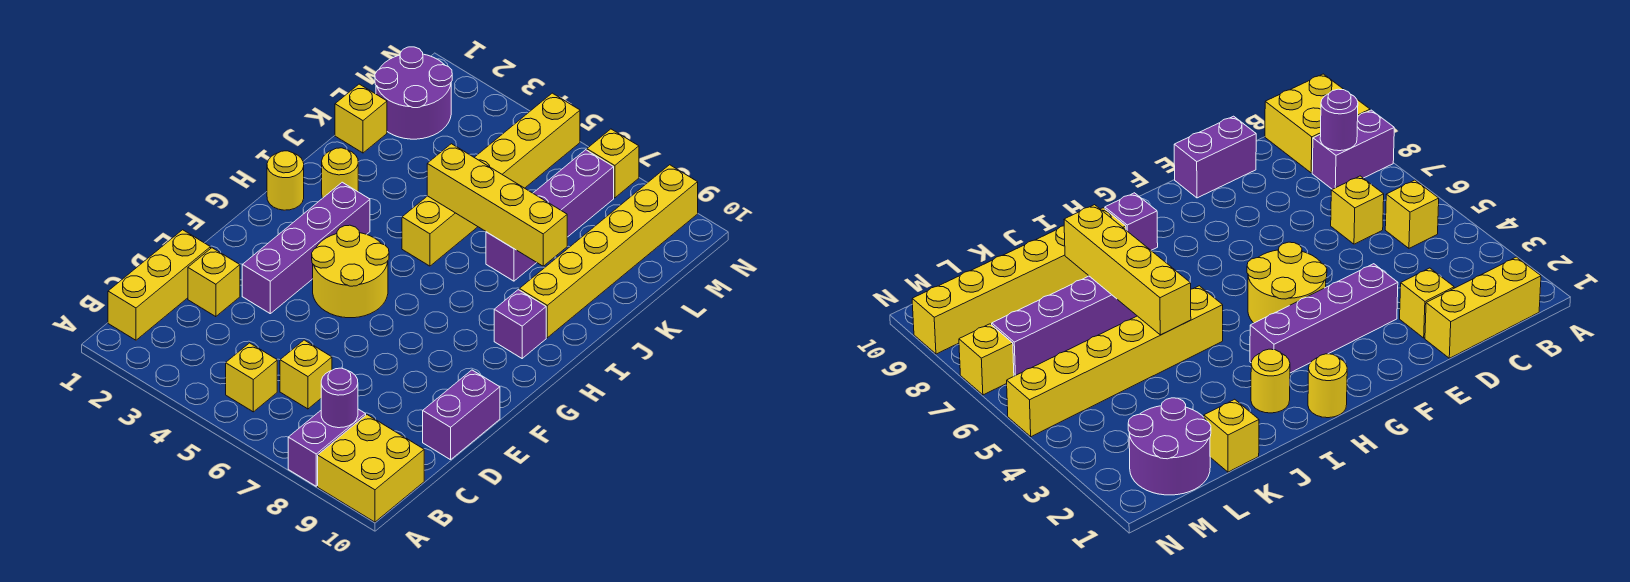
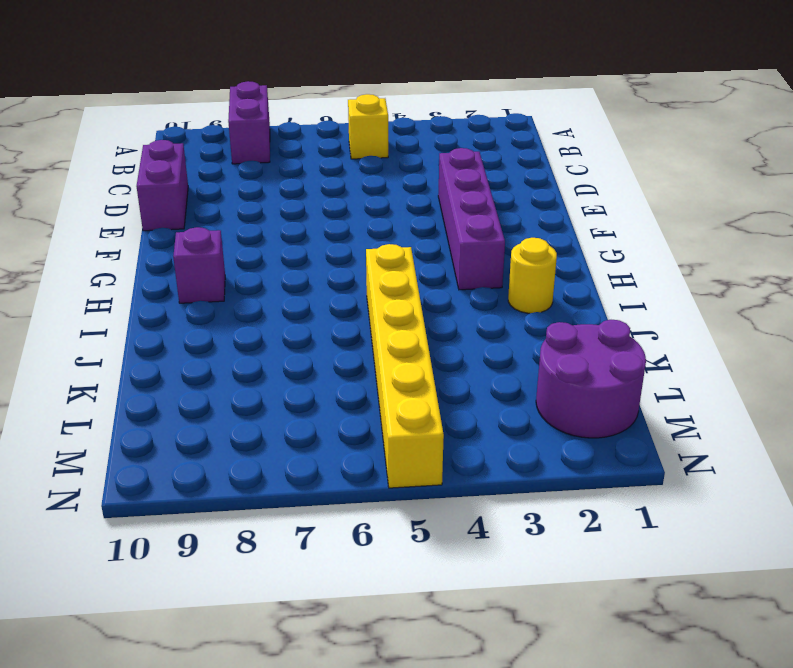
none -> yellow 2x2 brick [318,415,424,522]
none -> yellow 1x3 brick [108,230,211,340]
none -> yellow 1x1 brick [280,340,332,409]

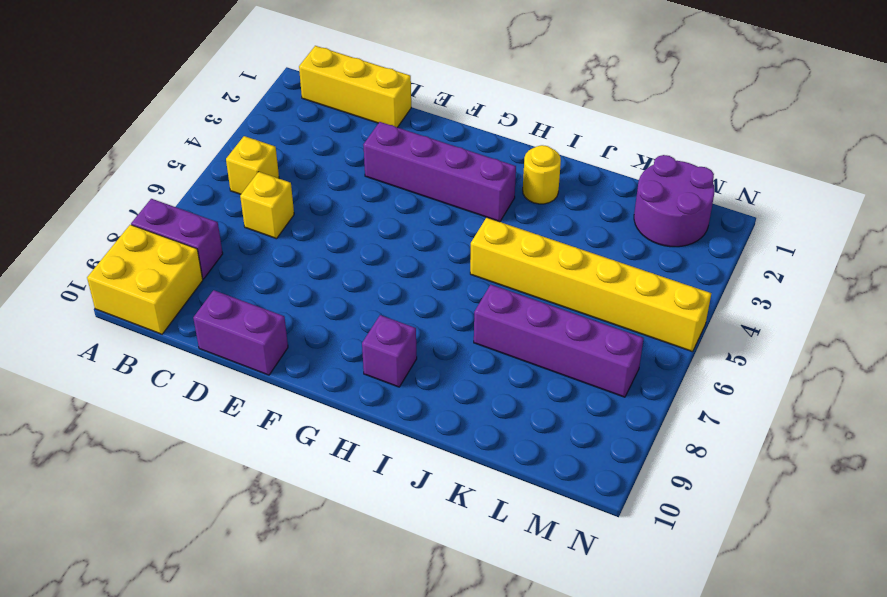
none -> yellow 1x1 brick [188,248,240,317]
none -> yellow 2x2 round brick [312,225,389,318]
none -> yellow 1x1 round brick [267,151,304,210]

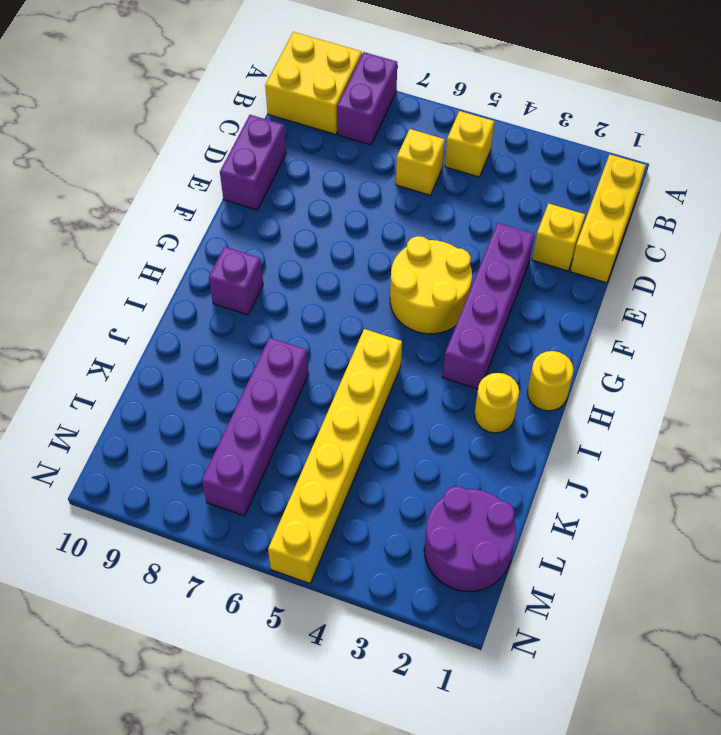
none -> yellow 1x6 brick [519,165,698,338]
none -> yellow 1x1 brick [335,84,387,153]
none -> yellow 1x1 brick [587,129,639,198]

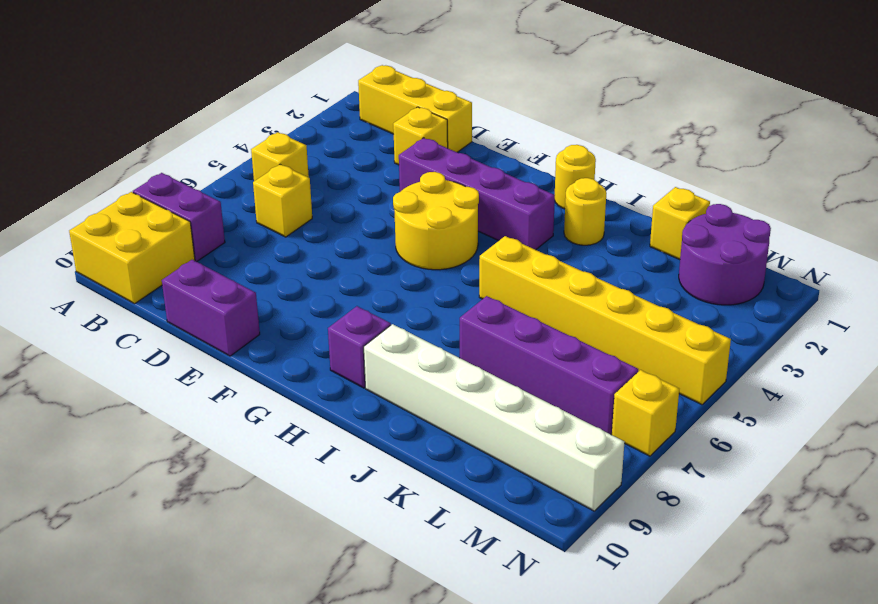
white 1x6 brick [364,324,624,511] -> yellow 1x6 brick [519,165,698,338]
none -> purple 1x1 round brick [321,368,358,428]
none -> yellow 1x4 brick [427,144,567,266]

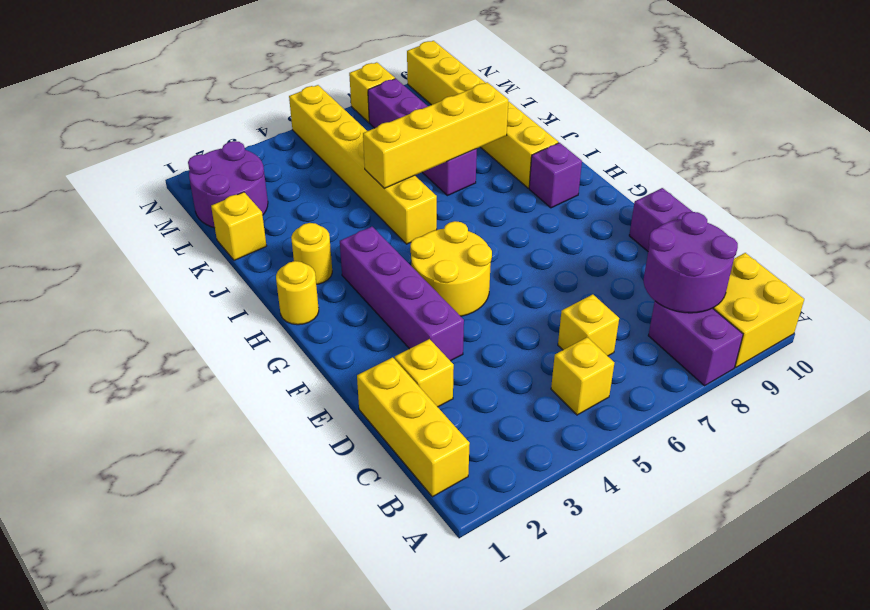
purple 2x2 round brick [644,212,738,313] -> purple 1x1 round brick [321,368,358,428]

